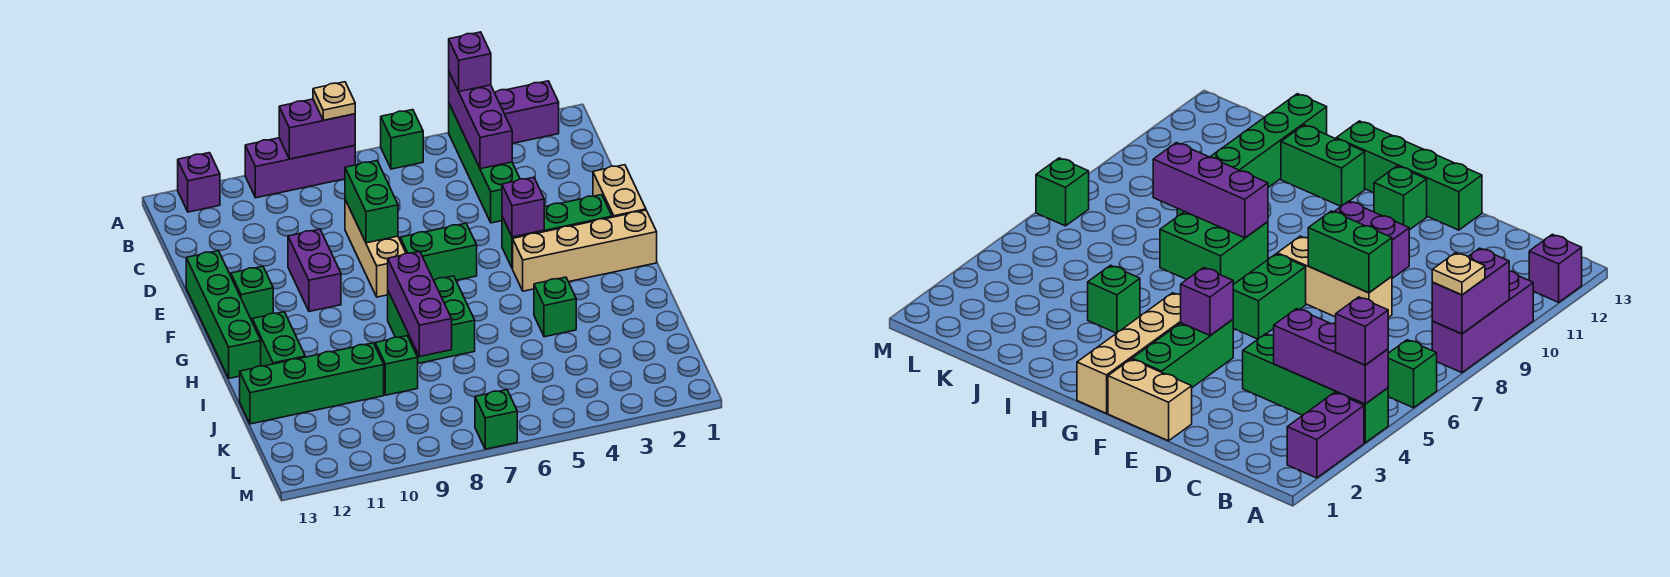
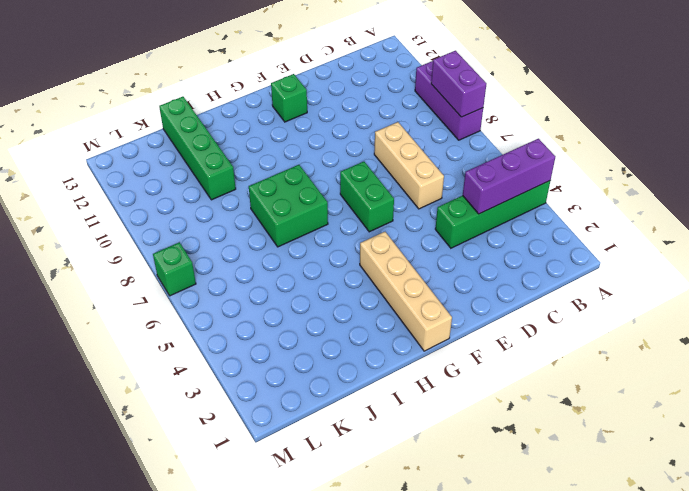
tan 1x3 brick [374,122,444,209] -> tan 1x3 brick turned to [345,200,406,297]
none -> purple 1x2 brick [495,81,559,144]
none -> green 1x1 brick [381,110,423,169]
none -> purple 1x1 brick [178,153,220,212]

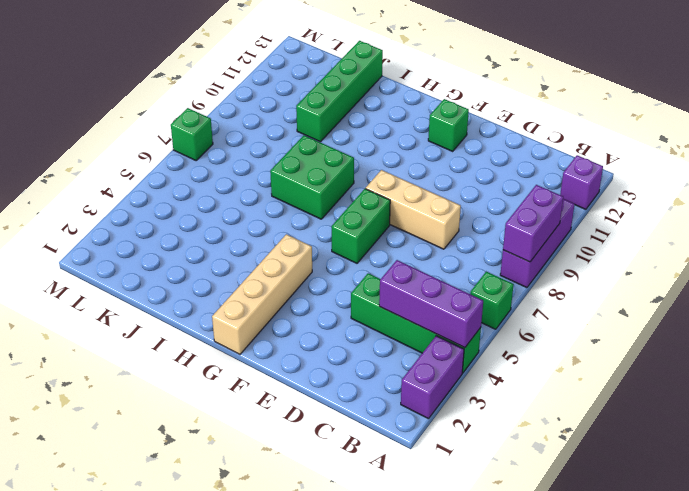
none -> tan 1x2 brick [593,165,646,217]
none -> purple 1x2 brick [288,229,341,311]
none -> green 1x4 brick [186,251,261,378]

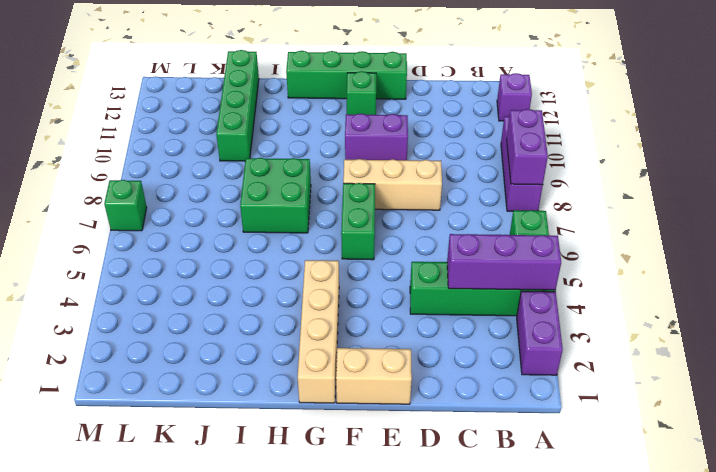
none -> green 1x3 brick [502,195,612,269]
none -> green 1x2 brick [252,312,305,366]
none -> green 1x1 brick [534,277,576,337]

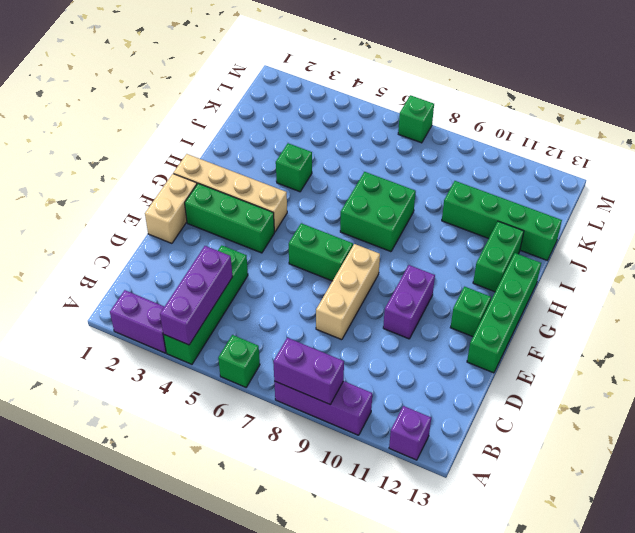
none -> green 1x1 brick [375,336,418,395]
none -> green 1x2 brick [345,161,398,243]
none -> purple 1x1 brick [502,177,544,237]

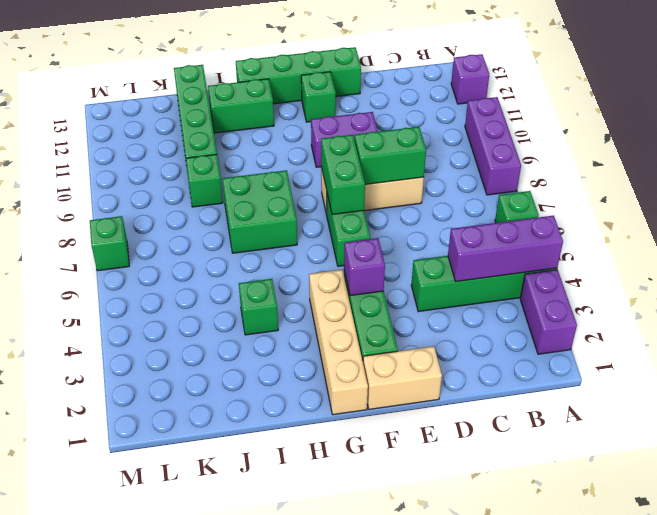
green 1x2 brick [321,135,365,214] -> none
none -> purple 1x2 brick [279,99,355,159]
none -> purple 1x3 brick [388,252,452,357]
none -> purple 1x1 brick [449,32,491,92]

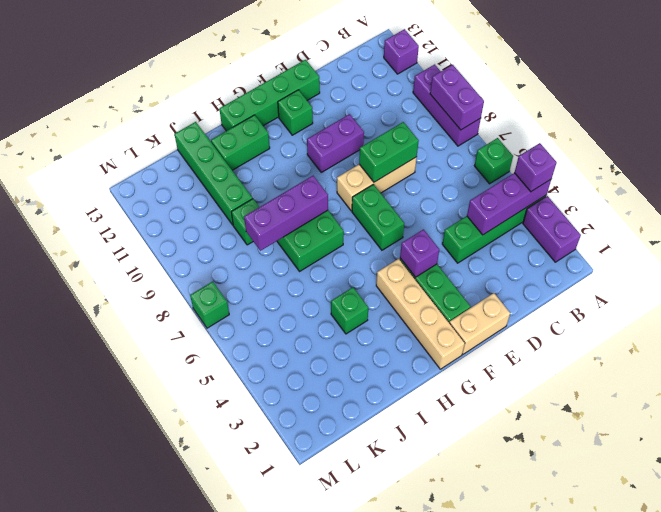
none -> tan 1x1 plate [313,82,355,120]

